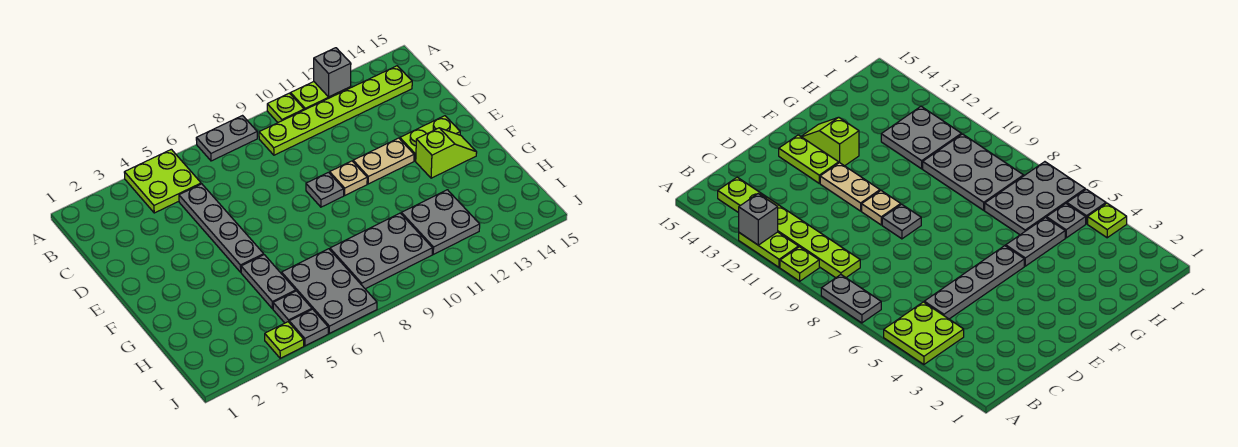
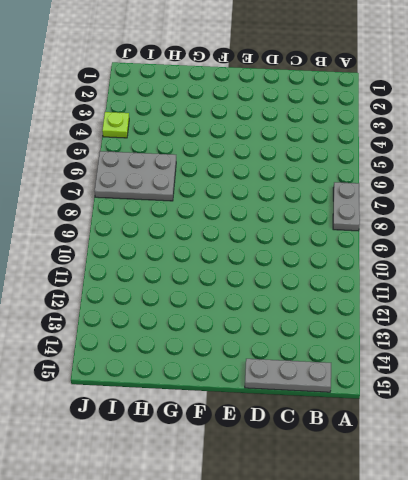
grey 1x3 plate [245,359,331,392] -> none
none -> lime 2x2 plate [124,149,201,213]
none -> lime 1x1 plate [267,93,304,122]
none -> lime 1x2 plate [291,82,351,110]

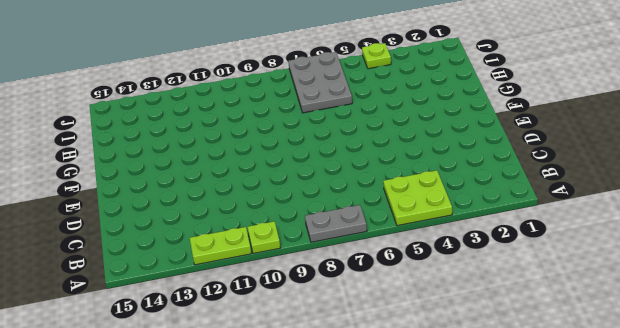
none -> lime 1x6 plate [259,66,412,155]
none -> grey 1x4 plate [179,184,264,272]
none -> grey 1x1 plate [306,172,344,207]

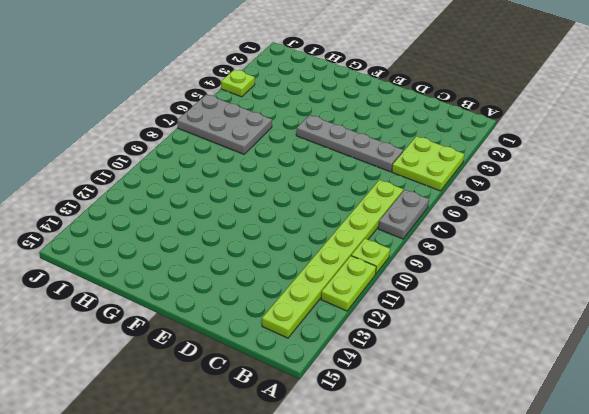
lime 1x8 plate [262,180,403,338] -> lime 1x6 plate [259,66,412,155]
none -> grey 1x1 plate [306,172,344,207]
none -> tan 1x1 plate [330,161,367,195]
none -> tan 1x2 plate [353,138,414,184]

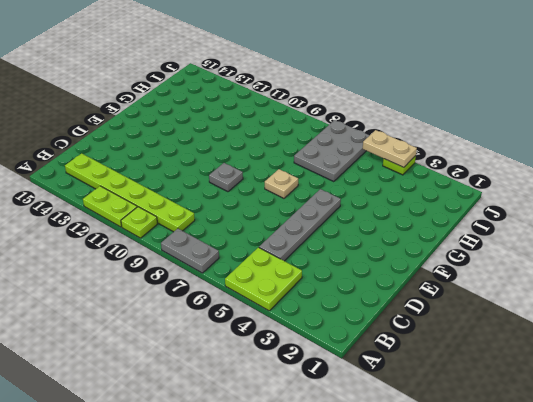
tan 1x1 plate [265,169,298,198] -> tan 1x1 plate moved to [330,161,367,195]
tan 1x2 plate [363,130,417,167] -> tan 1x2 plate moved to [353,138,414,184]
none -> lime 1x2 plate [400,116,460,161]
none -> lime 1x2 slope [416,128,477,178]
none -> grey 1x2 plate [241,255,296,309]

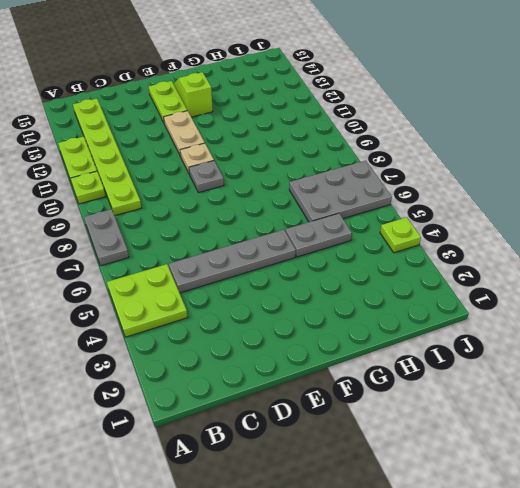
none -> grey 2x3 plate [330,213,432,289]
none -> grey 2x2 plate [401,190,480,254]
none -> grey 1x1 plate [273,291,312,323]

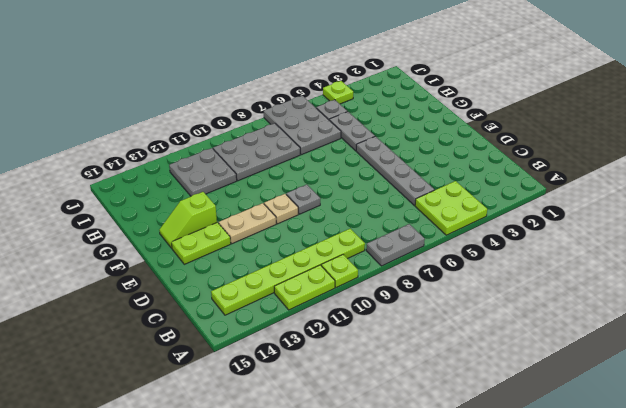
none -> grey 1x1 plate [289,309,328,346]
none -> grey 1x1 brick [314,48,351,97]

